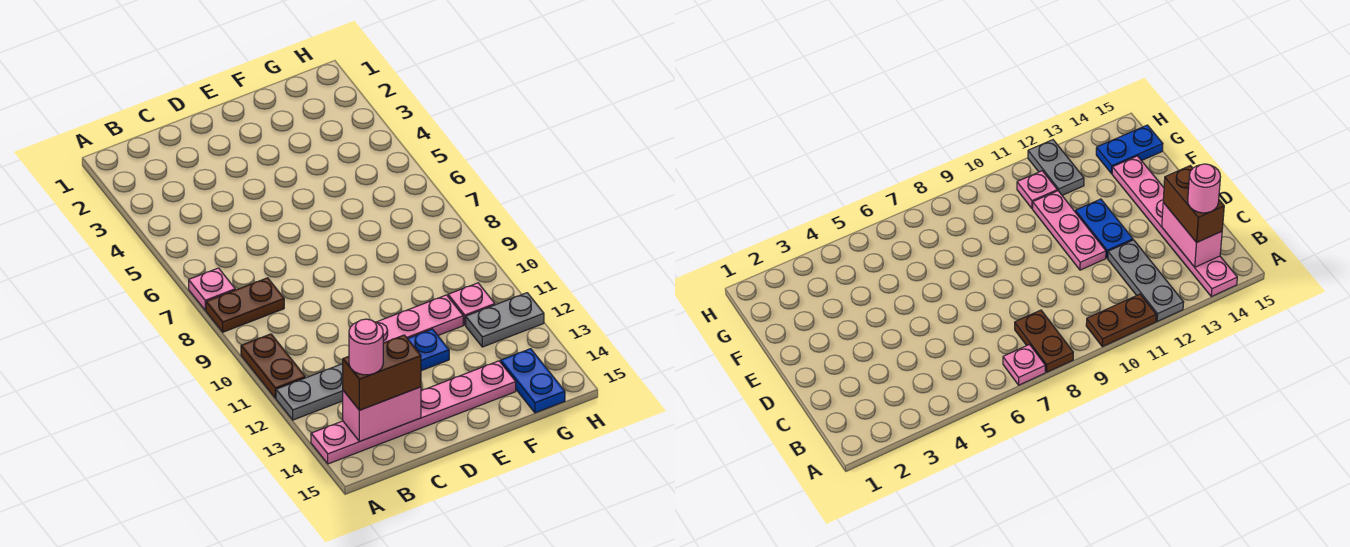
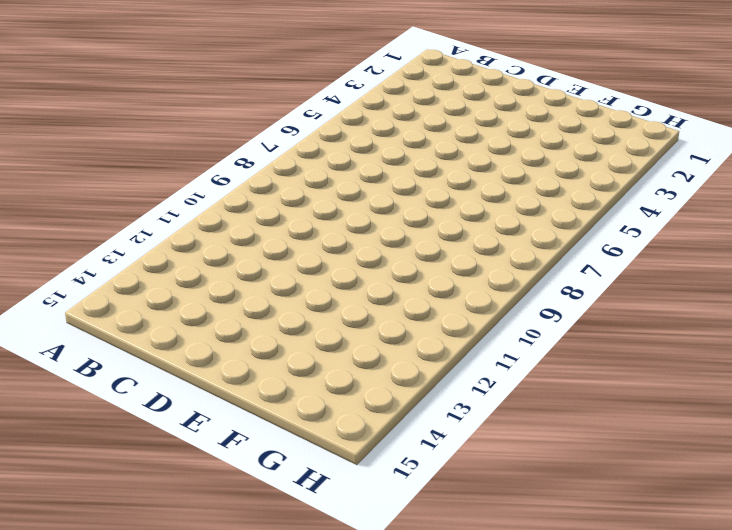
none -> pink 1x1 plate [189,268,235,310]
none -> brown 1x2 plate [206,278,284,332]
none -> brown 1x2 plate [241,334,305,398]

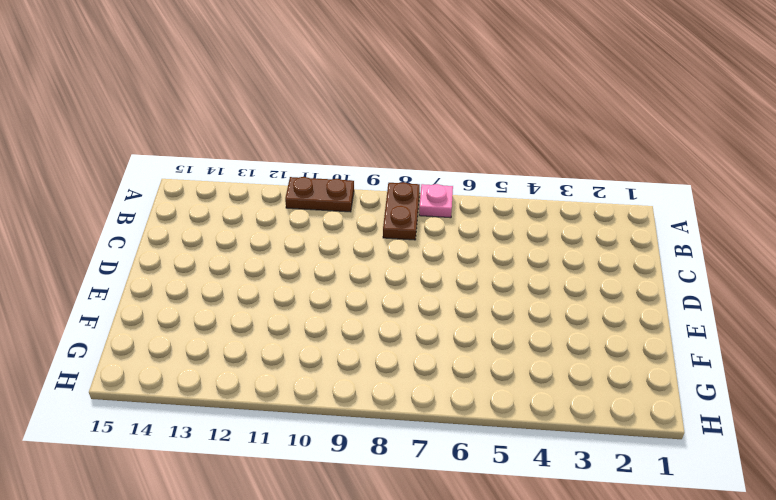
none -> grey 1x3 plate [276,364,343,420]
none -> pink 1x6 plate [311,361,516,464]
none -> pink 1x3 plate [376,295,463,343]

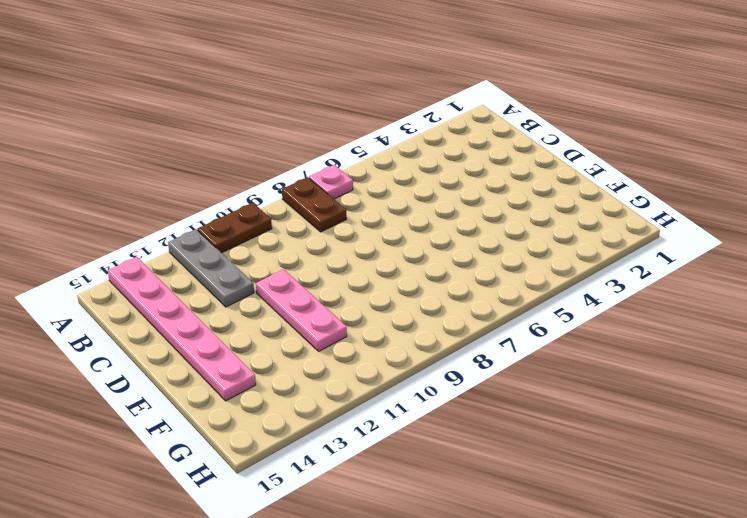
none -> blue 1x2 plate [408,329,449,371]
none -> pink 1x1 plate [448,283,495,325]
none -> grey 1x2 plate [466,293,544,347]

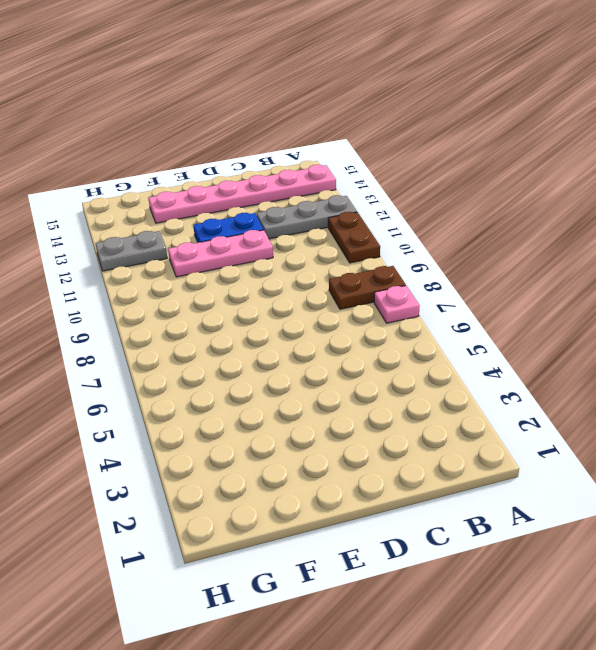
none -> pink 1x1 plate [448,283,495,325]
none -> blue 1x2 plate [501,349,565,413]
none -> pink 1x2 brick [343,387,421,441]

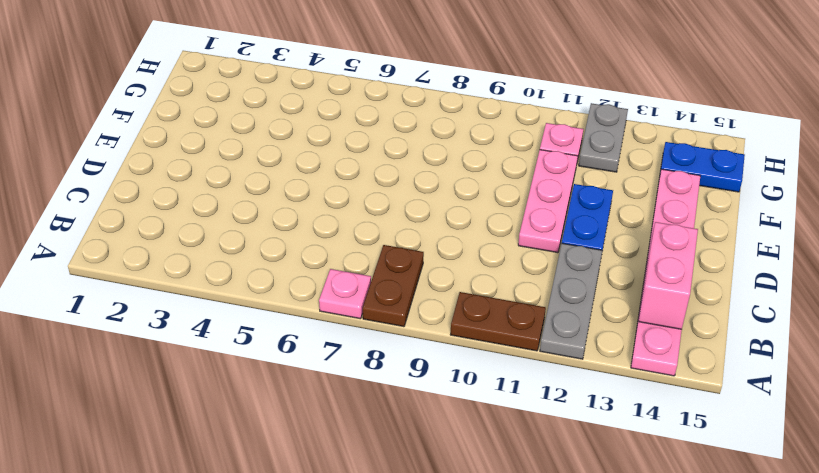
none -> brown 1x2 brick [343,335,421,410]
none -> pink 1x1 round brick [349,319,383,375]

